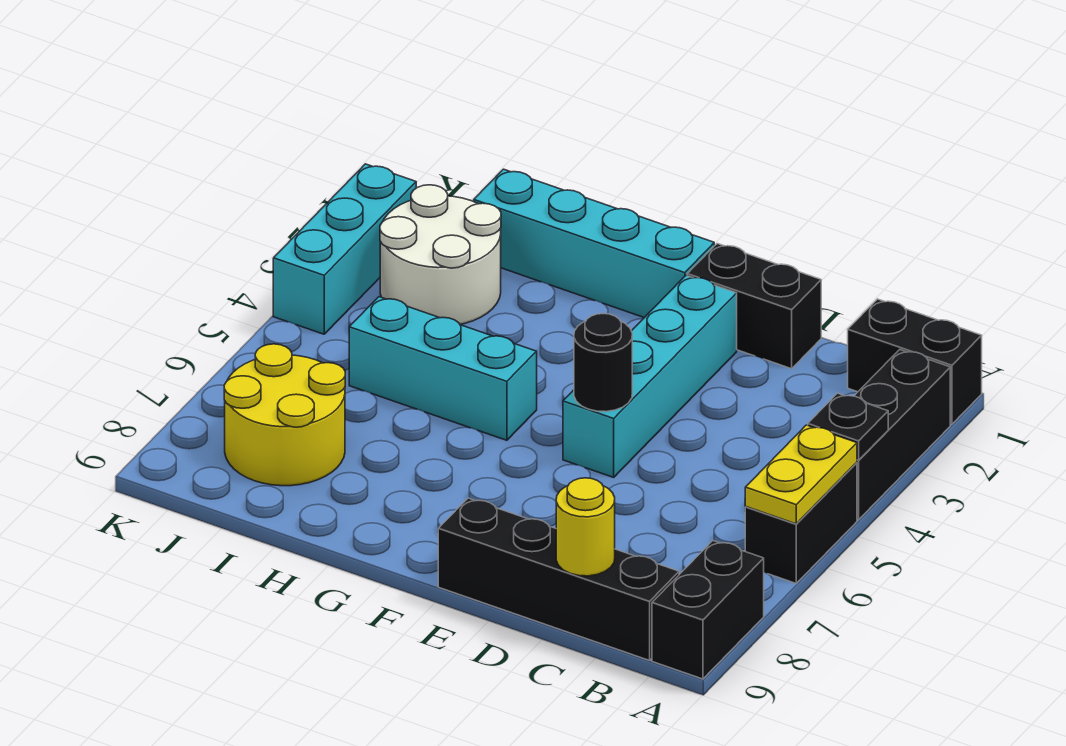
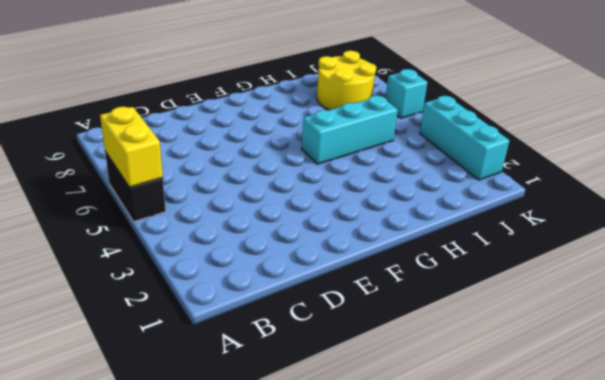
yellow 1x2 brick [100,107,163,187] -> yellow 1x2 plate [745,425,857,524]
cyan 1x1 brick [386,69,428,118] -> none
none -> black 1x2 brick [848,299,982,424]
none -> black 1x3 brick [855,350,950,520]
none -> black 1x2 brick [652,541,764,679]

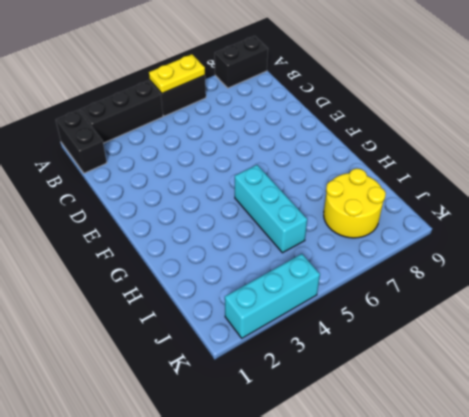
none -> black 1x4 brick [438,498,679,660]
none -> black 1x2 brick [687,244,821,369]
none -> cyan 1x4 brick [563,275,737,477]

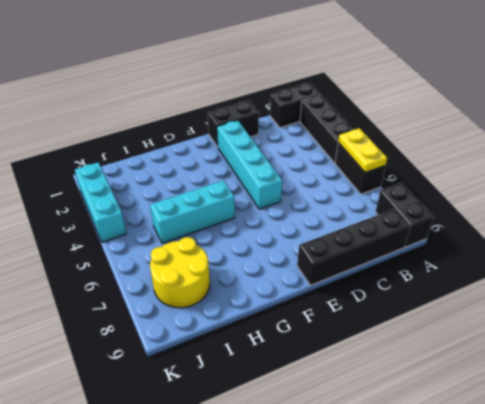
none -> cyan 1x4 brick [474,169,714,318]
none -> white 2x2 round brick [380,185,501,324]
none -> black 1x1 plate [808,393,888,460]

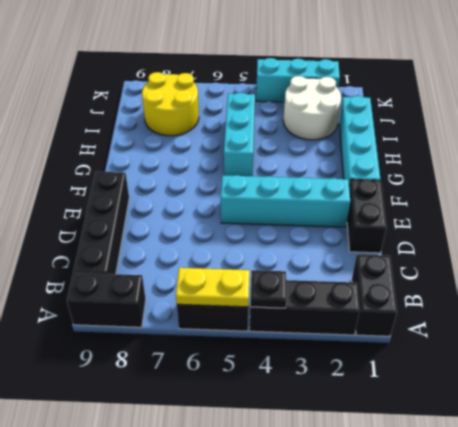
none -> yellow 1x1 round brick [556,478,615,576]
none -> black 1x1 round brick [574,314,632,412]

